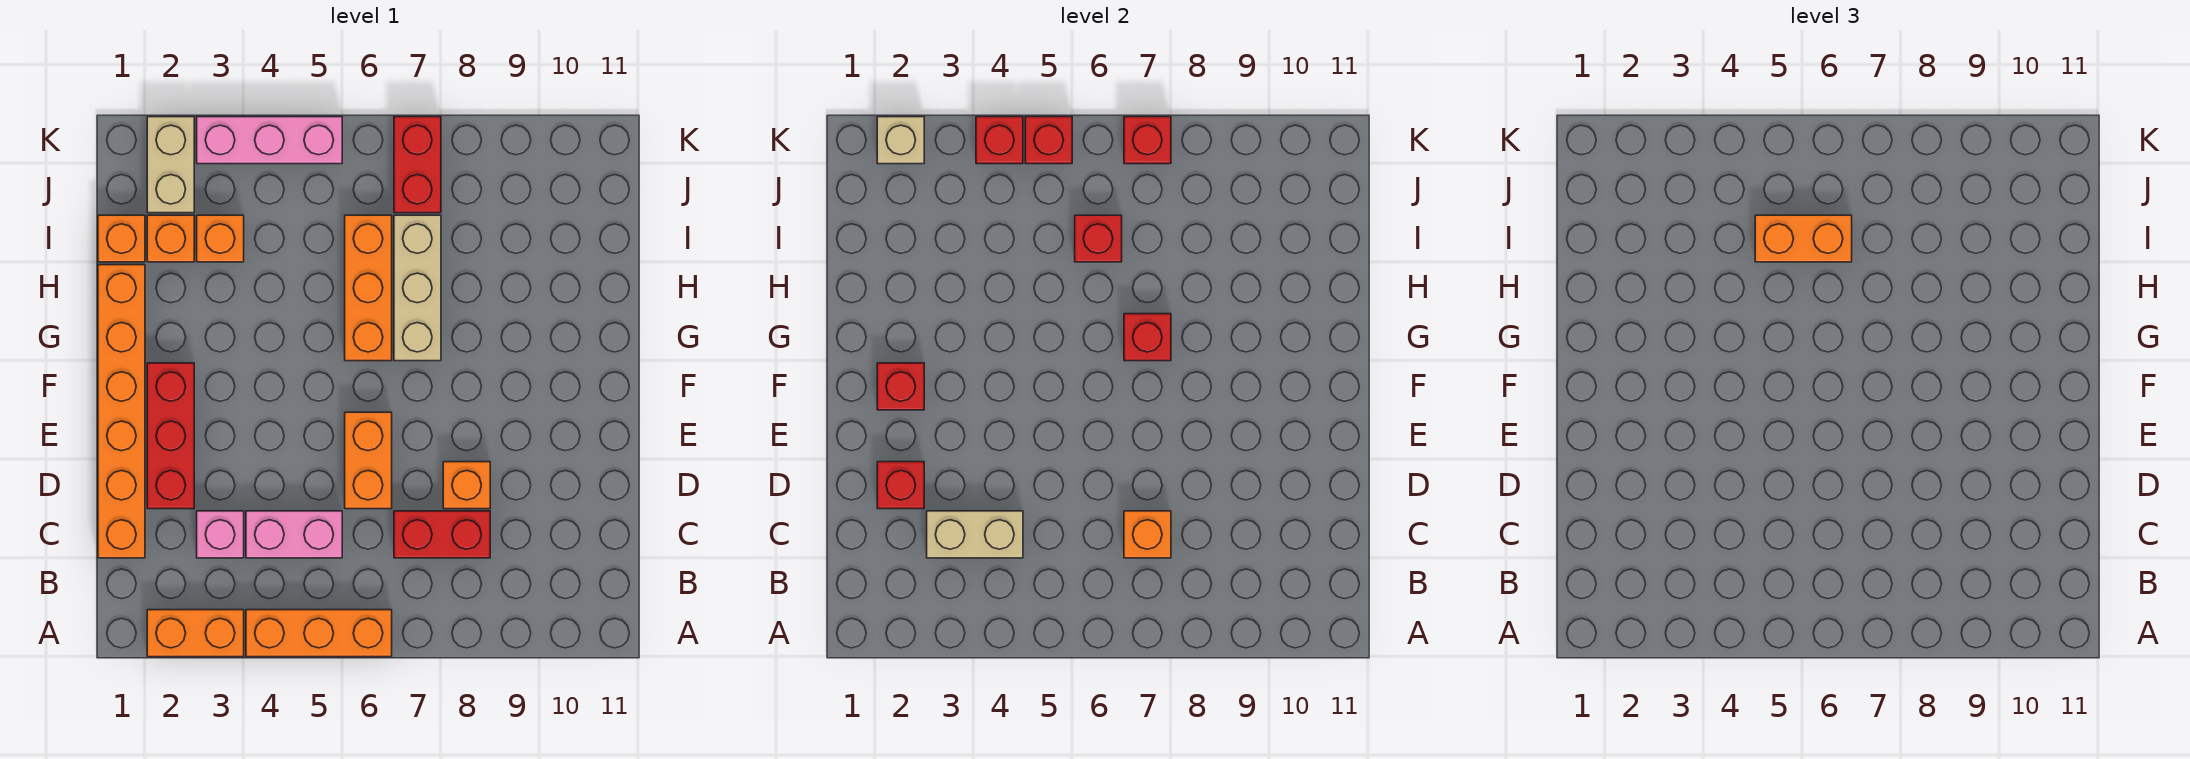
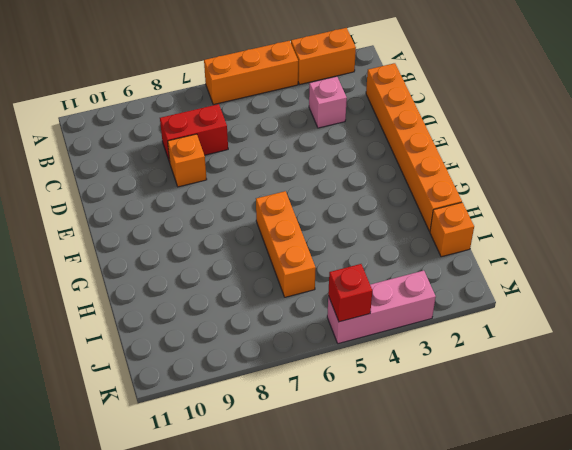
none -> pink 1x2 brick [246,511,342,558]
none -> red 1x3 brick [147,363,194,509]
none -> orange 1x2 brick [345,412,392,509]

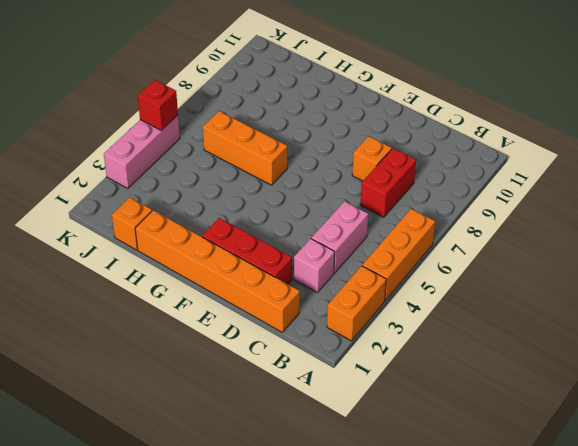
none -> orange 1x2 brick [345,412,392,509]
none -> tan 1x3 brick [394,215,441,361]
none -> orange 1x1 brick [147,215,194,262]

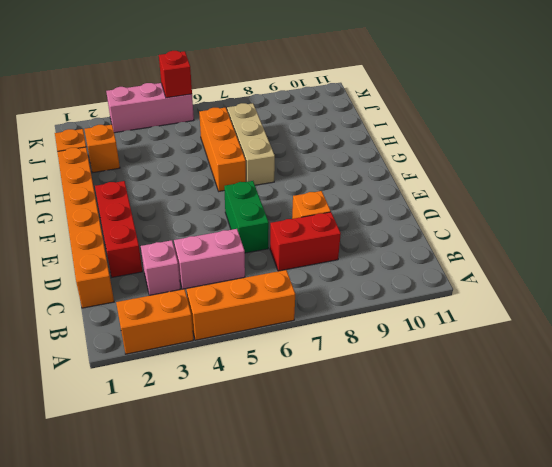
green 1x2 brick [224,181,269,253] -> orange 1x2 brick [345,412,392,509]
none -> orange 1x1 brick [197,215,244,262]
none -> tan 1x2 brick [147,117,194,213]
none -> red 1x2 brick [394,117,441,213]

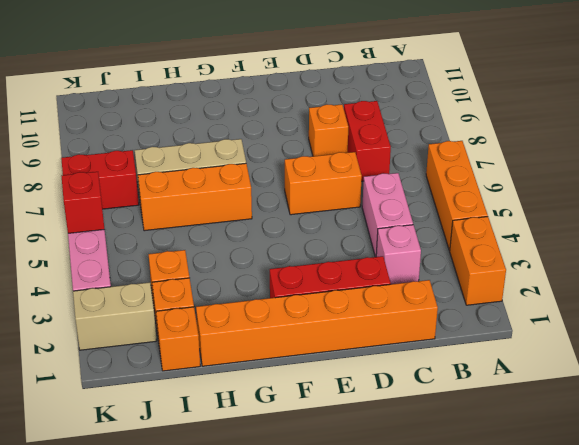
none -> tan 1x2 brick [927,511,1023,558]
none -> orange 1x1 brick [1124,511,1171,558]
none -> red 1x1 brick [877,462,924,509]

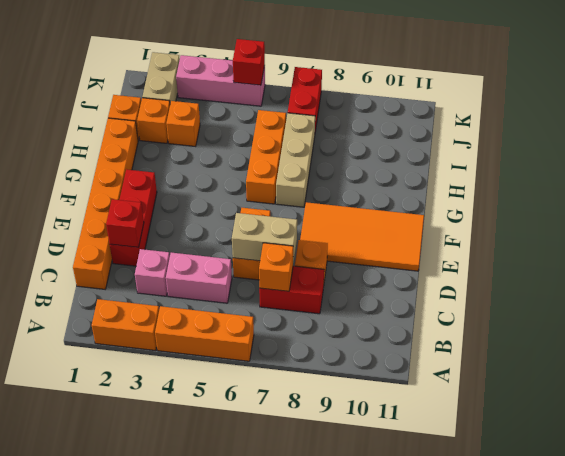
tan 1x2 brick [232,213,297,263] -> tan 1x2 brick moved to [927,511,1023,558]
orange 2x4 tile [300,202,424,271] -> none
none -> red 1x1 brick [877,363,924,410]
none -> red 1x1 brick [1124,314,1171,361]
none -> red 1x1 brick [1075,215,1122,262]

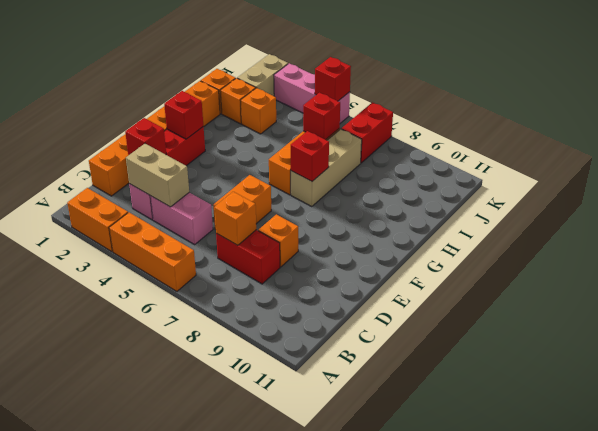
none -> tan 1x1 brick [877,117,924,164]
none -> red 1x1 brick [976,117,1023,164]
none -> red 1x1 brick [1124,117,1171,164]

